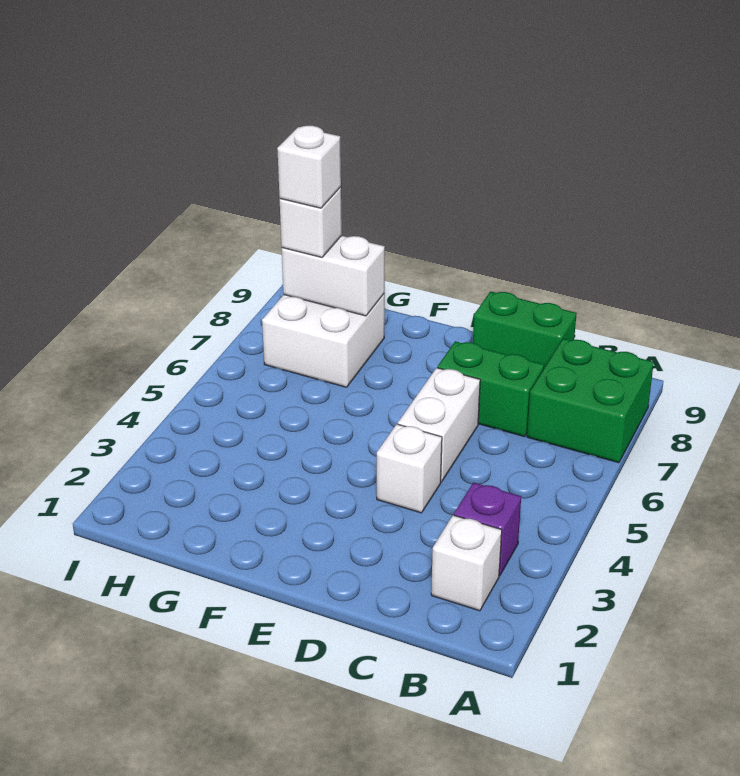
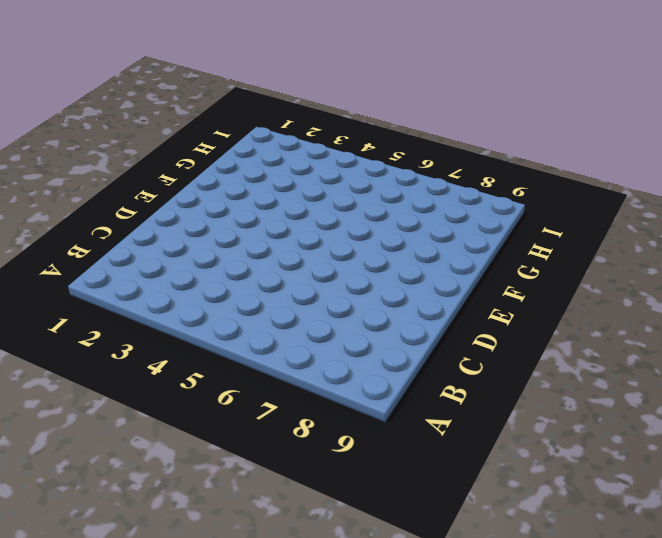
none -> green 2x2 brick [527,339,654,463]
none -> white 1x1 brick [431,515,502,611]

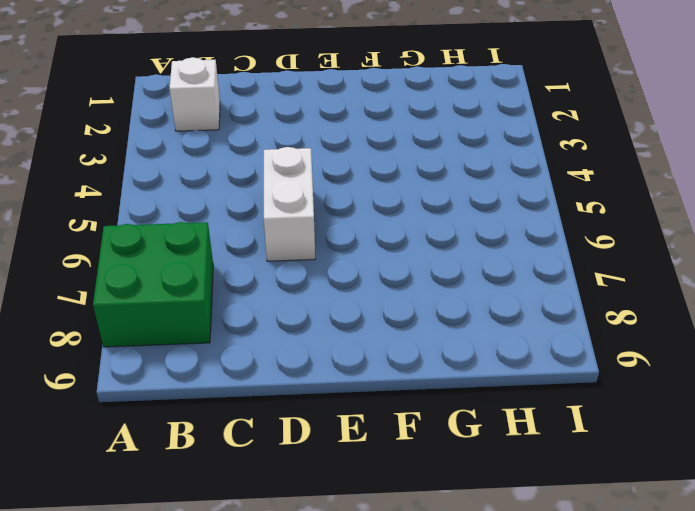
none -> purple 1x1 brick [454,482,521,576]
none -> green 1x2 brick [437,341,544,437]

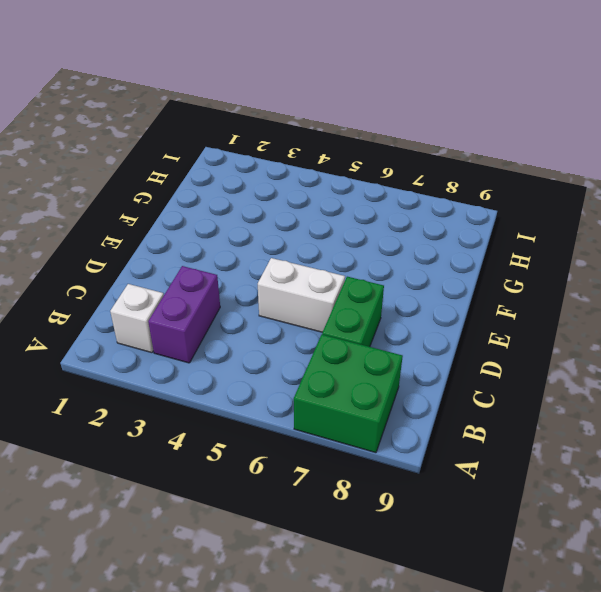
purple 1x2 brick [148,266,220,363] -> purple 1x1 brick [454,482,521,576]
none -> green 1x2 brick [473,291,576,368]
none -> white 1x1 brick [377,424,442,513]

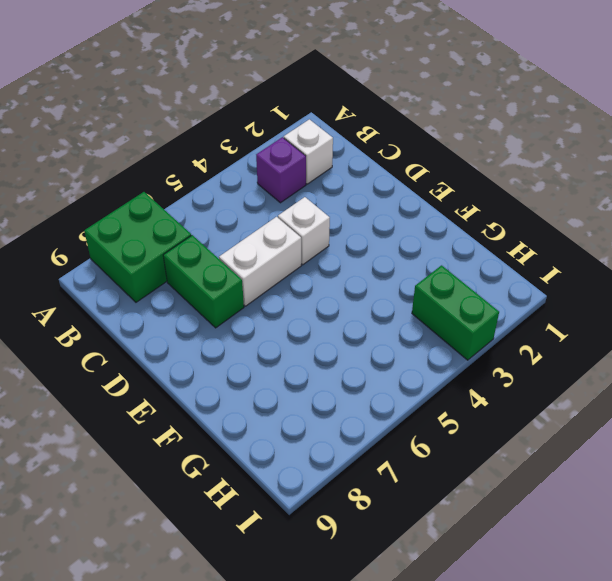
green 1x2 brick [412,265,499,360] -> green 1x2 brick moved to [473,291,576,368]
none -> white 2x2 brick [262,294,385,387]
none -> white 1x2 brick [282,236,385,316]

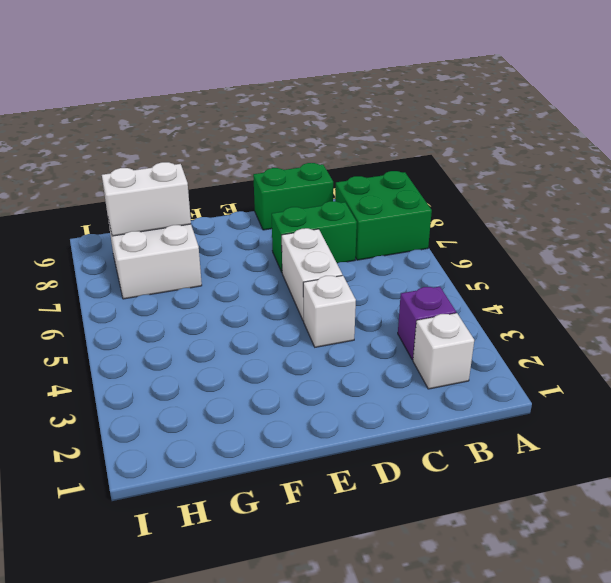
none -> white 1x1 brick [280,187,342,257]
none -> white 1x1 brick [277,126,341,208]

